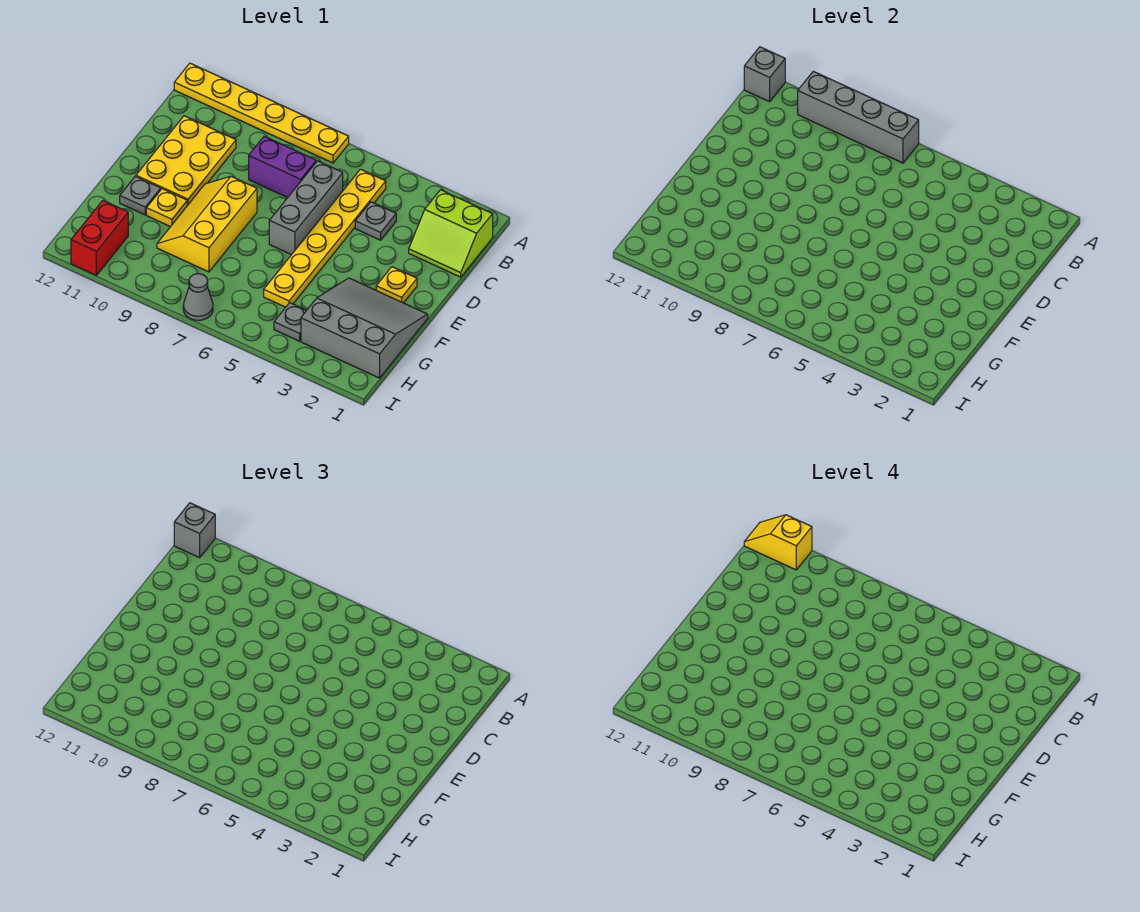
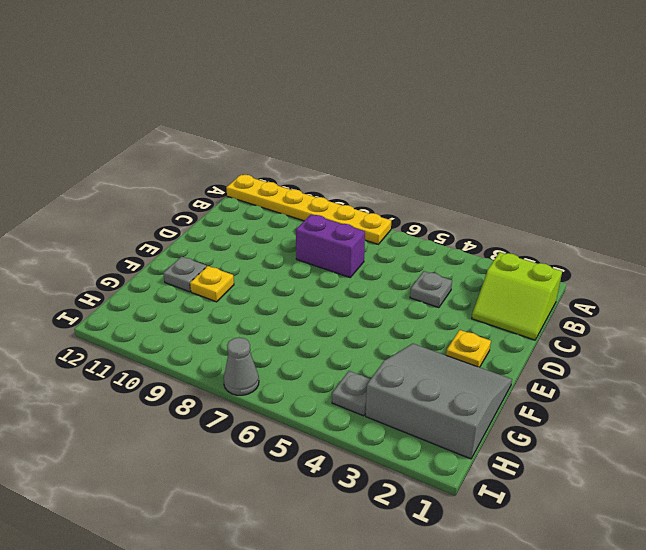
none -> yellow 1x6 plate [264,169,386,307]
none -> grey 1x3 brick [269,161,343,255]
none -> yellow 2x3 plate [136,116,236,206]

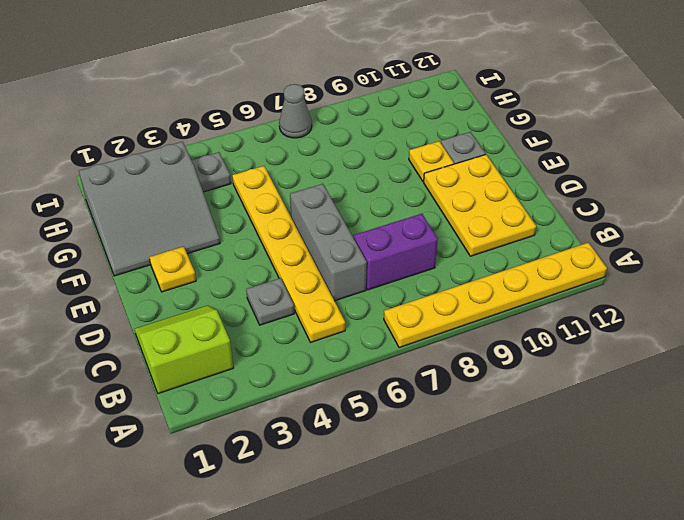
none -> yellow 2x3 slope [157,176,257,272]
none -> red 1x2 brick [71,201,128,275]
none -> grey 1x4 brick [798,71,919,163]

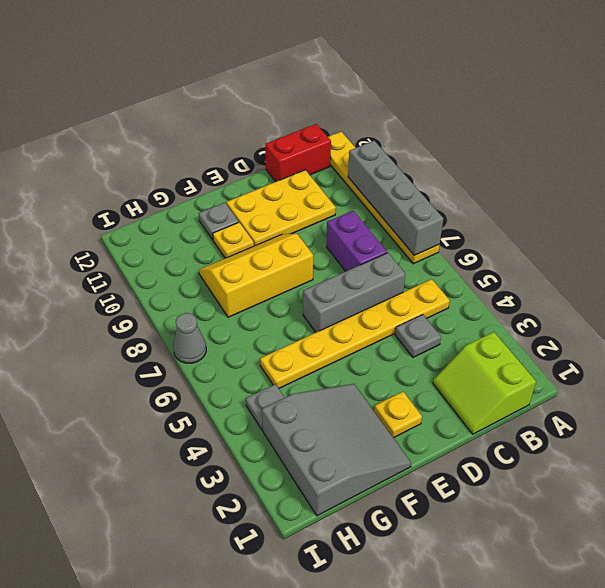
red 1x2 brick [265,124,331,182] -> red 1x2 brick moved to [71,201,128,275]
none -> grey 1x1 brick [744,47,785,102]
none -> grey 1x1 brick [174,503,215,558]
none -> yellow 1x2 slope [744,515,812,570]

